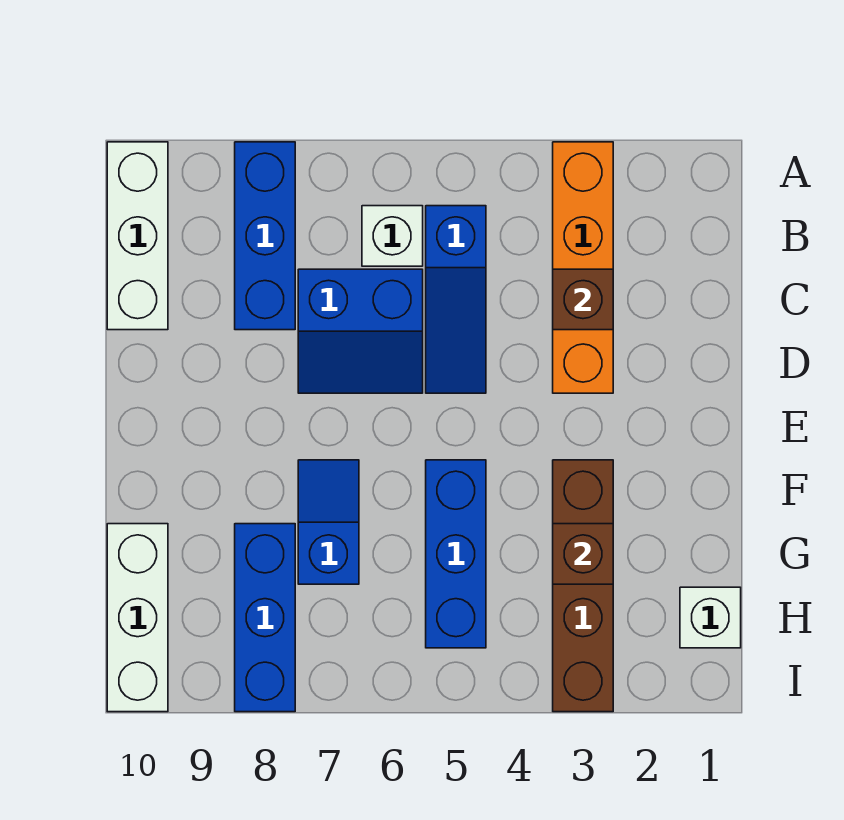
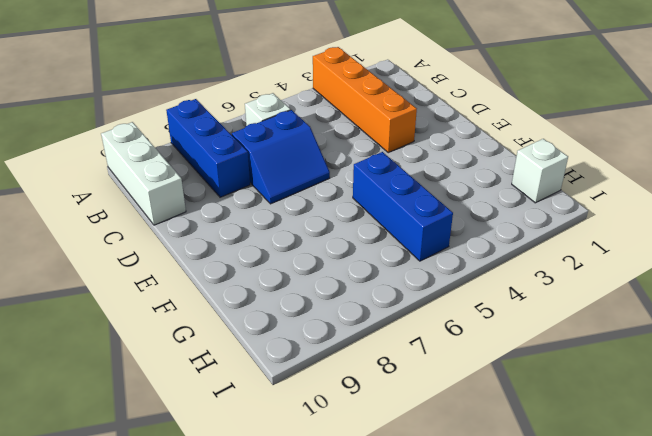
none -> blue 1x3 slope [426,206,486,393]
none -> brown 1x4 brick [553,460,613,712]
none -> blue 1x2 slope [298,460,359,584]

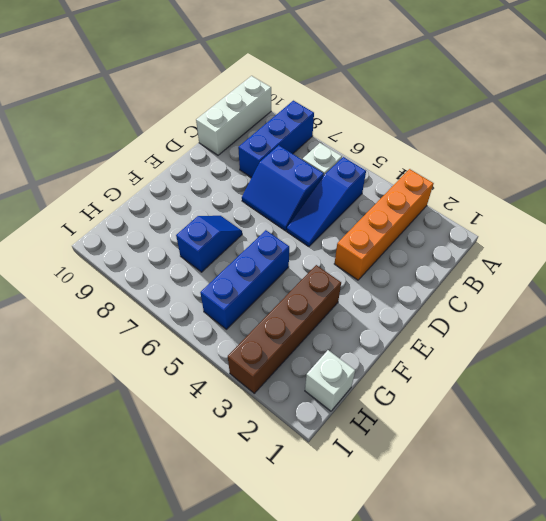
none -> blue 1x3 brick [235,524,295,712]
none -> white 1x3 brick [107,524,168,712]
none -> brown 1x1 brick [553,269,613,330]

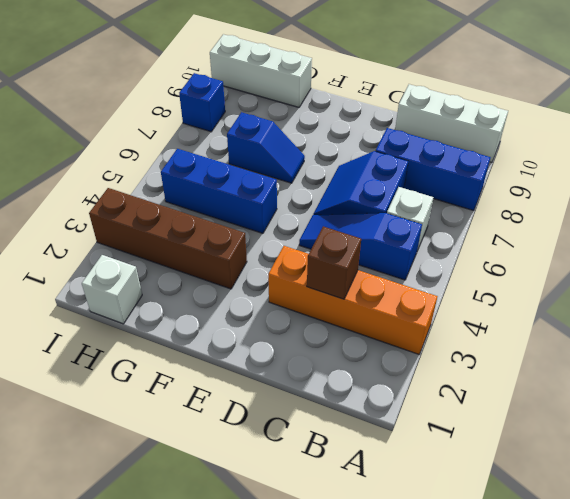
blue 1x1 brick [179,73,225,132] -> blue 1x3 brick [235,524,295,712]
none -> brown 1x1 brick [553,524,613,584]

